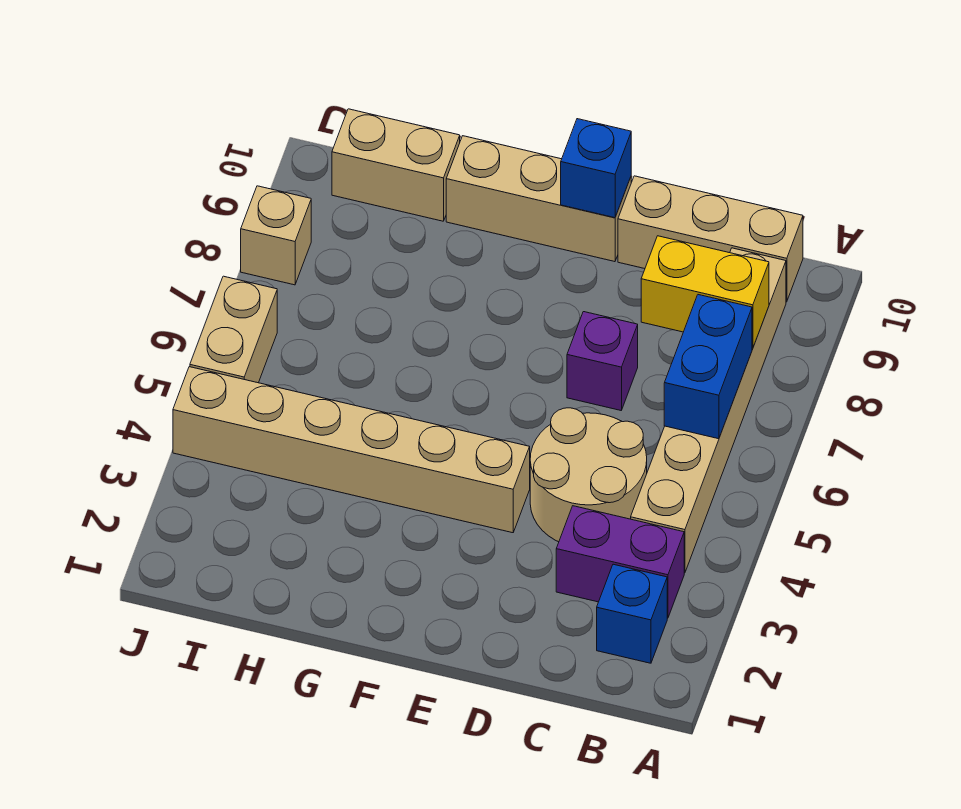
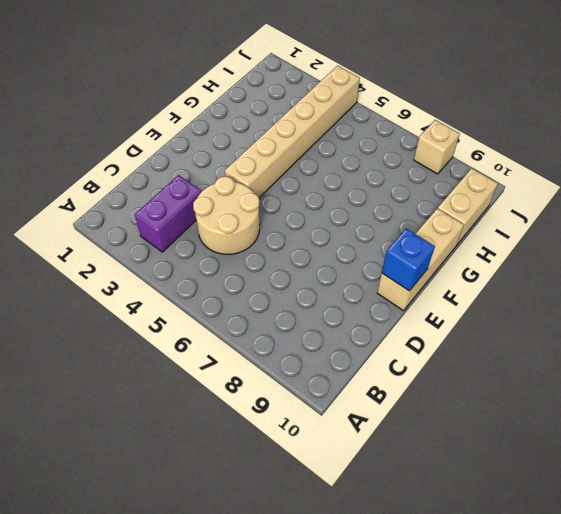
none -> blue 1x1 brick [597,564,667,663]
none -> tan 1x6 brick [631,248,786,573]
none -> tan 1x3 brick [618,176,803,302]

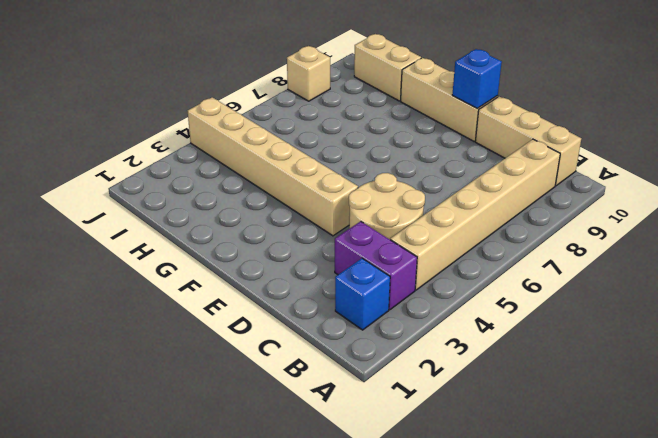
none -> purple 1x1 brick [567,312,638,410]
none -> tan 1x2 brick [190,276,277,383]
none -> blue 1x2 brick [664,295,752,439]

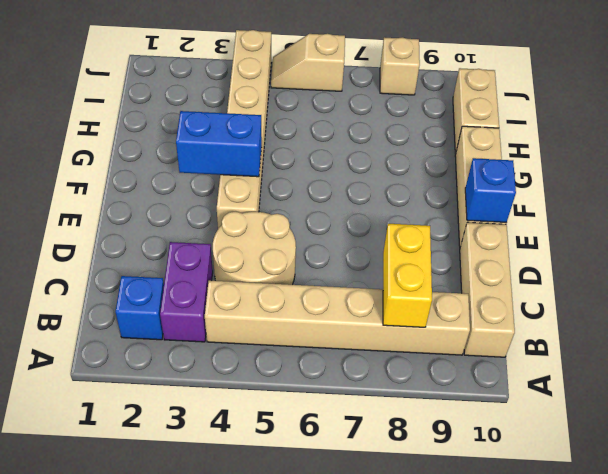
blue 1x2 brick [176,111,262,177] -> blue 1x2 brick moved to [664,295,752,439]
tan 1x2 slope [271,34,345,91] -> tan 1x2 brick [190,276,277,383]
none -> purple 1x1 brick [567,312,638,410]

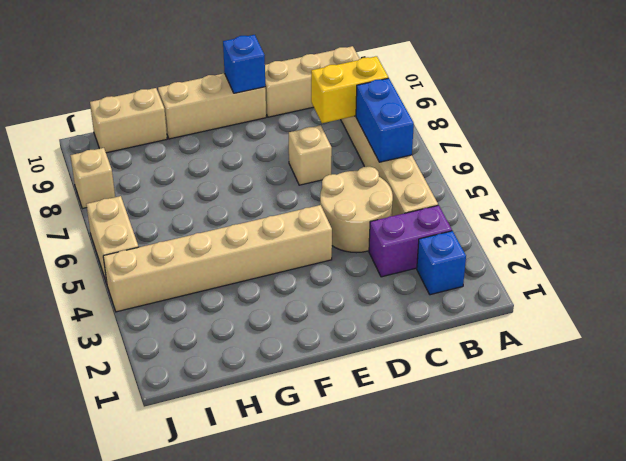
tan 1x1 brick [289,125,332,185] -> purple 1x1 brick [567,312,638,410]

